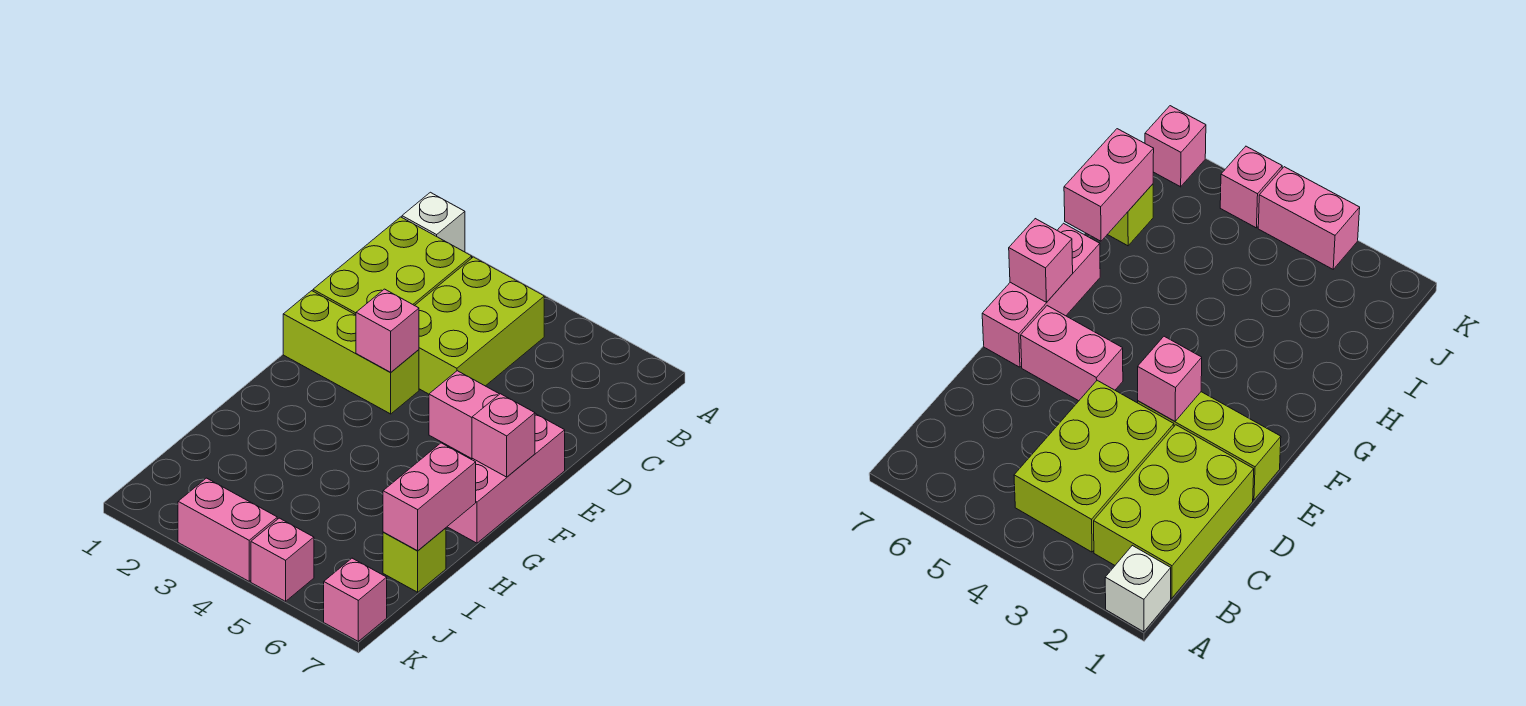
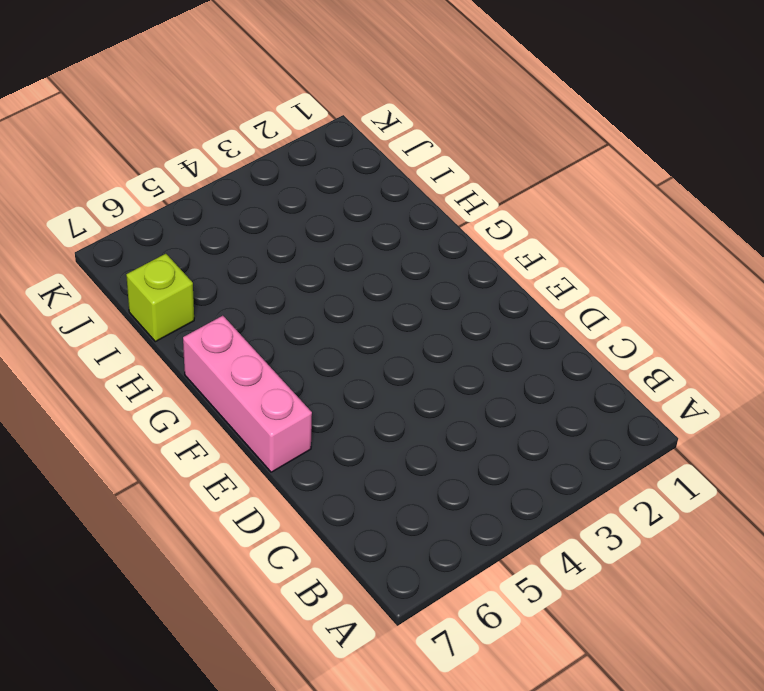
none -> white 1x1 brick [402,192,465,252]
none -> lime 2x3 brick [313,217,472,315]
none -> lime 2x3 brick [415,257,544,394]

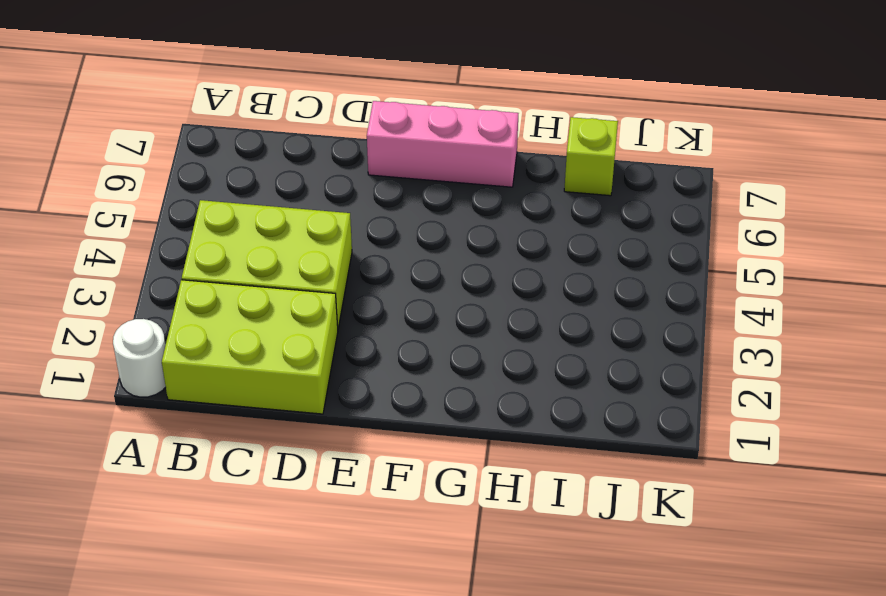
white 1x1 round brick [113,319,166,397] -> white 1x1 brick [402,192,465,252]
none -> lime 1x3 brick [283,291,419,414]
none -> pink 1x2 brick [429,371,499,459]
none -> pink 1x2 brick [178,478,277,581]

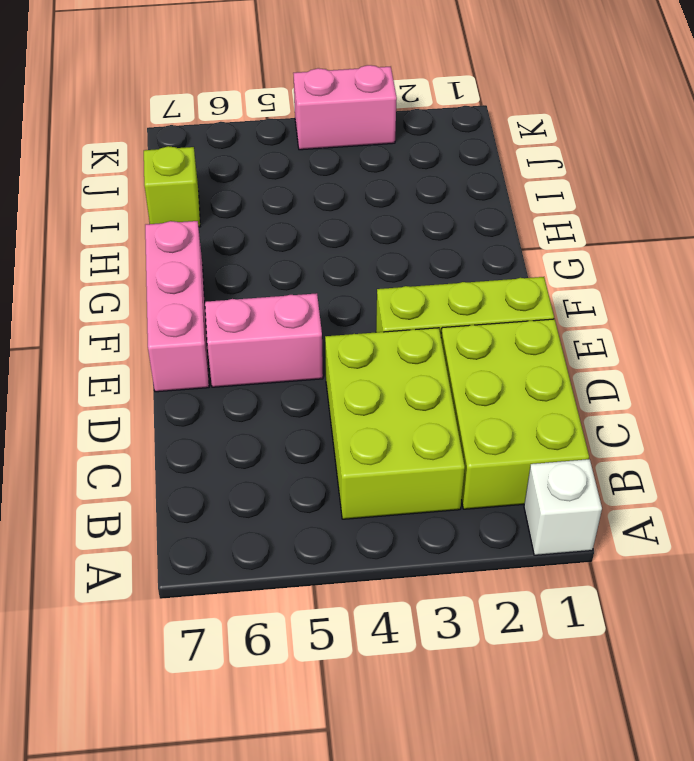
none -> pink 1x1 brick [251,518,314,601]
none -> pink 1x1 brick [324,558,387,641]
none -> pink 1x1 brick [356,289,419,372]

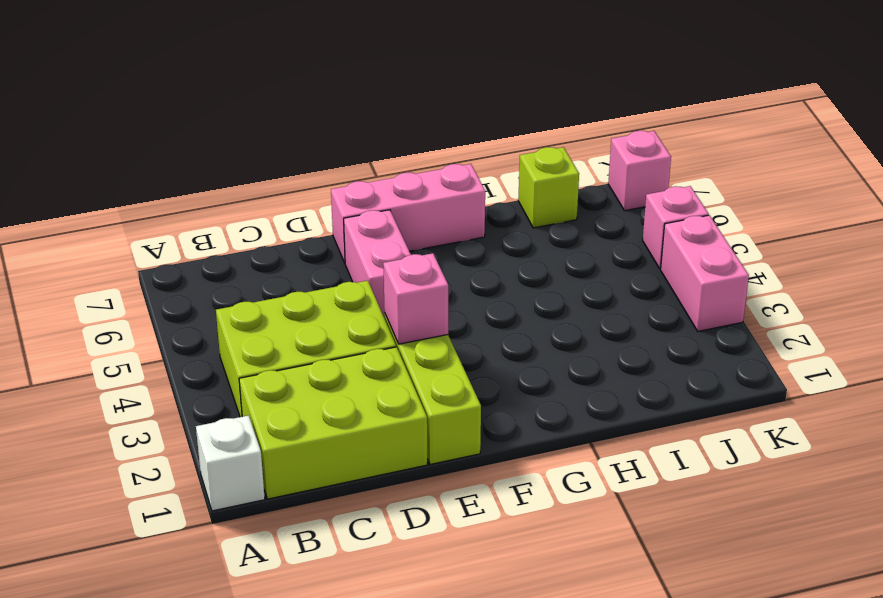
none -> pink 1x1 brick [472,394,535,477]
none -> pink 1x2 brick [383,443,476,551]

